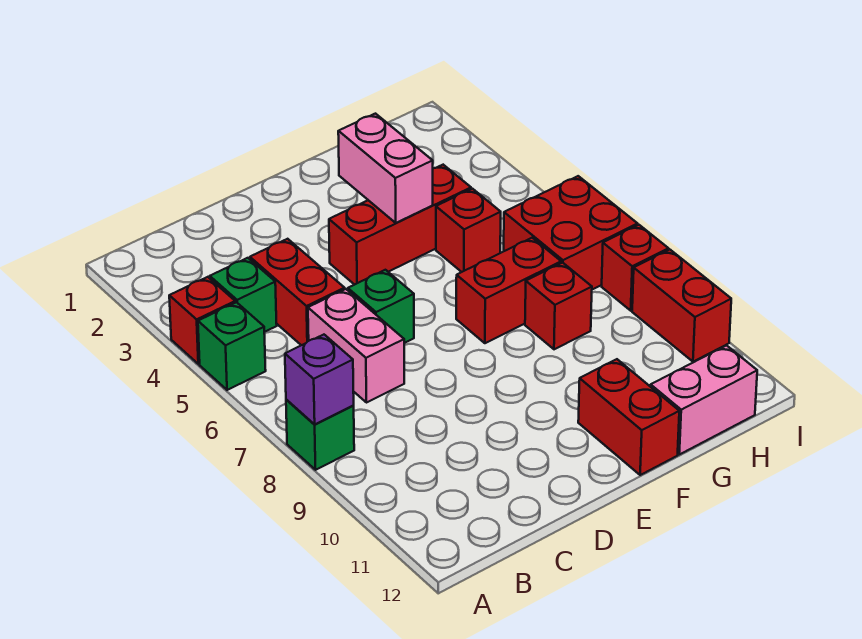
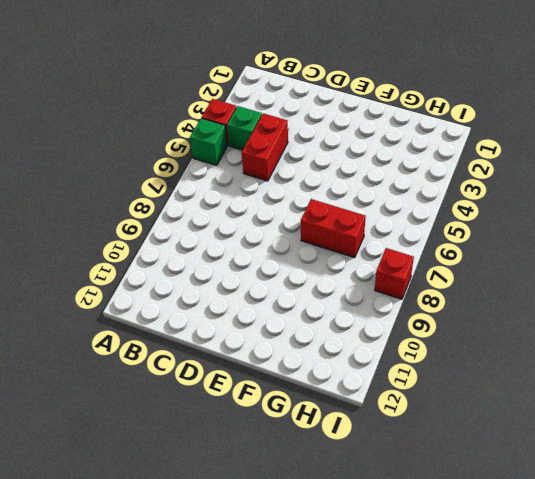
none -> green 1x1 brick [286,400,354,470]
none -> pink 1x2 brick [308,289,404,403]
none -> green 1x1 brick [348,270,414,343]

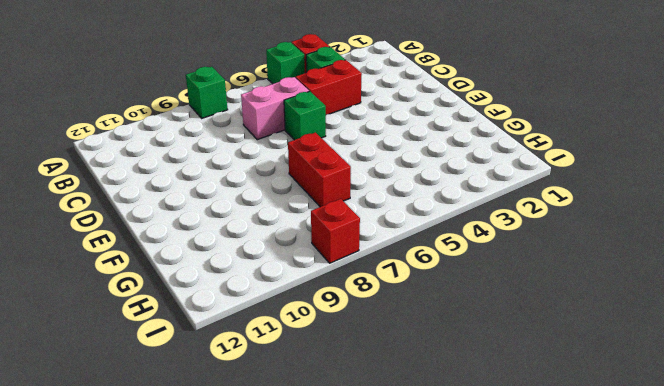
none -> red 1x3 brick [329,165,471,285]
none -> red 1x2 brick [578,359,679,475]
none -> red 1x1 brick [436,189,501,272]

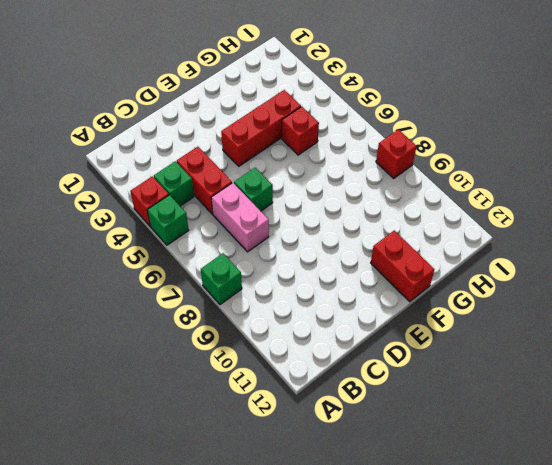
none -> red 1x2 brick [456,238,561,343]
none -> red 1x1 brick [525,263,592,349]
none -> pink 1x2 brick [651,345,757,454]

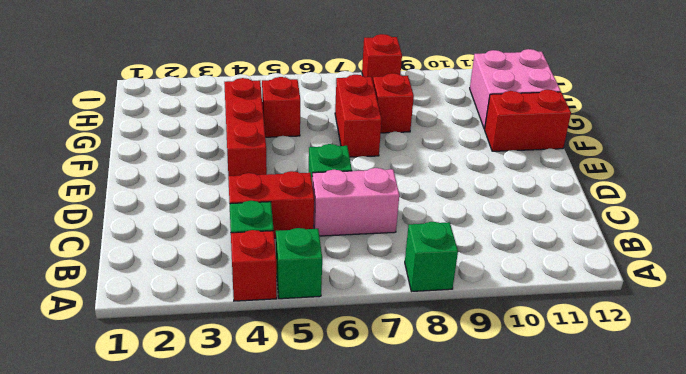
pink 2x2 brick [470,49,561,129] -> pink 1x2 brick [651,345,757,454]
none -> red 2x2 brick [504,176,638,290]
none -> red 1x2 brick [632,250,731,362]
none -> purple 1x1 brick [285,335,354,425]

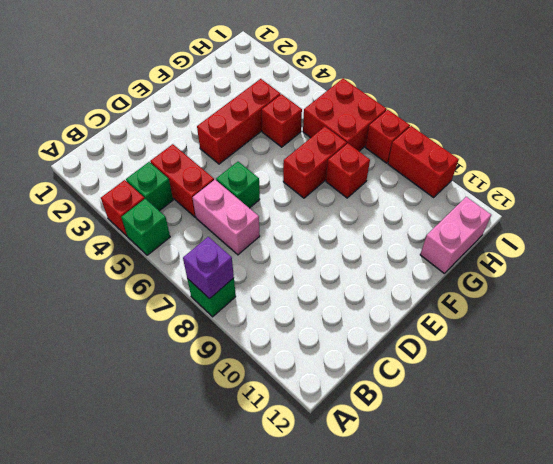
none -> red 1x2 brick [578,359,679,475]
none -> pink 1x2 brick [338,114,433,223]

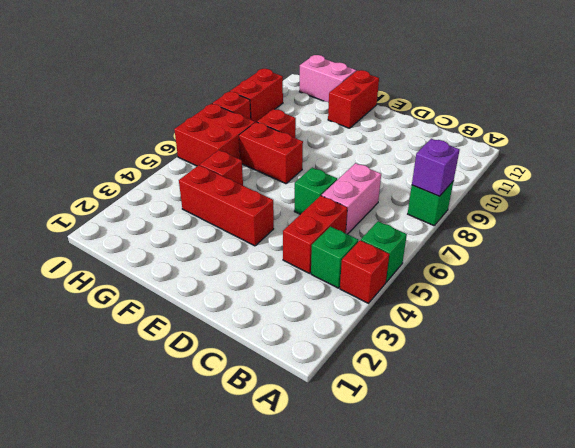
none -> pink 1x2 brick [338,114,433,223]

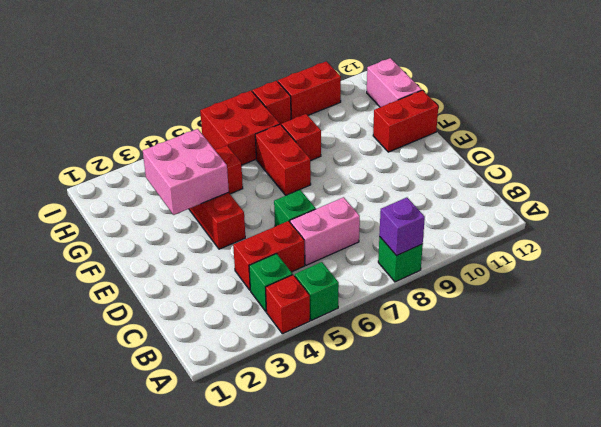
pink 2x2 brick [143,129,229,215] -> pink 1x2 brick [338,114,433,223]

